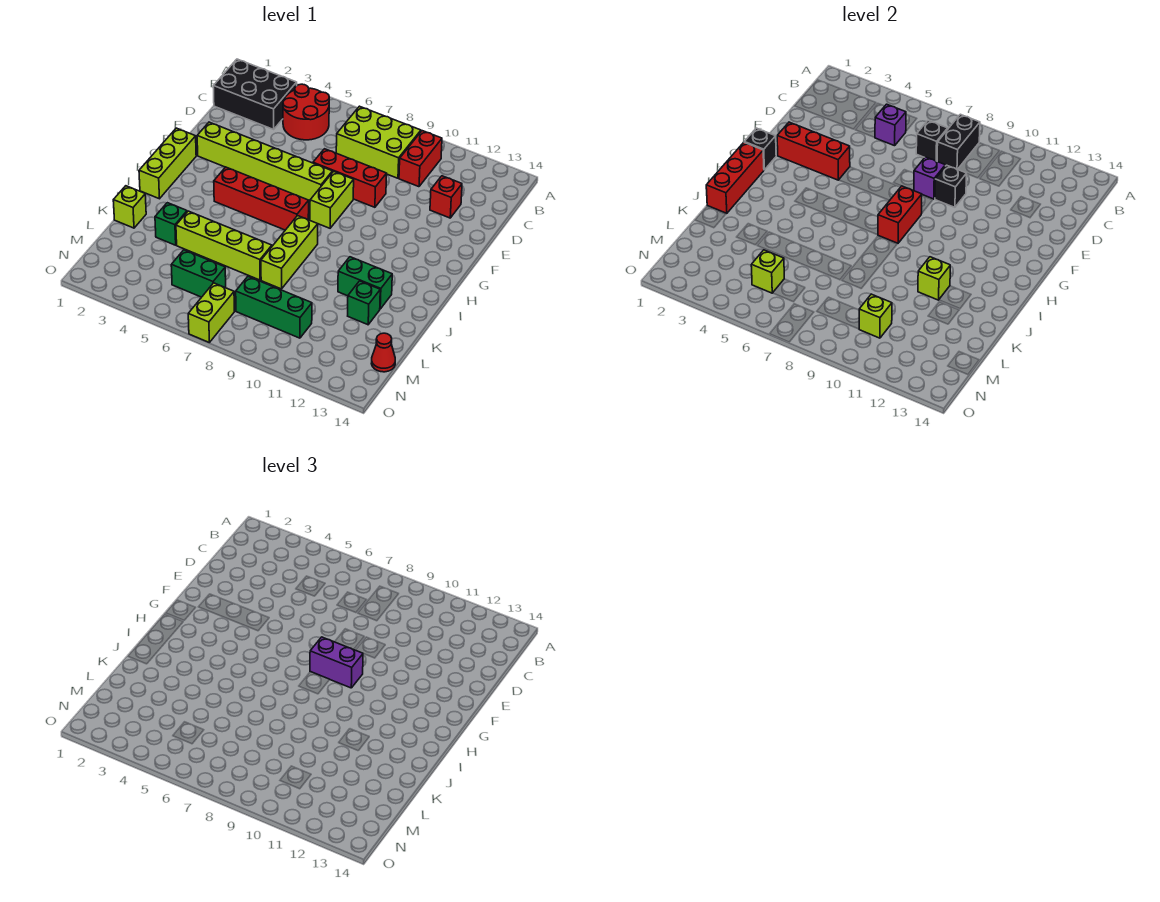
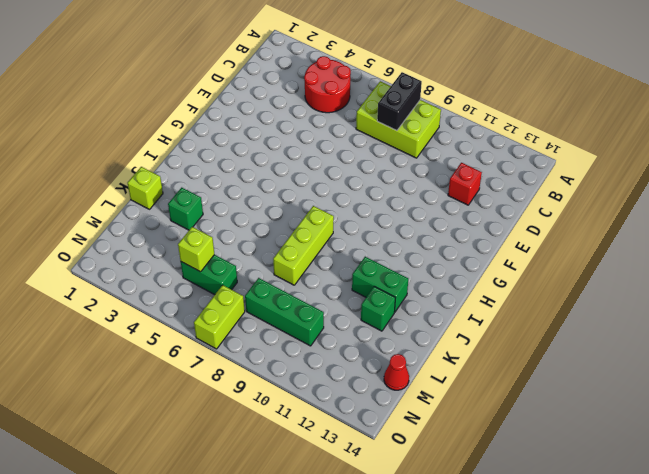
none -> black 2x3 brick [213,59,297,129]
none -> red 1x2 brick [399,131,442,187]
none -> red 1x3 brick [313,149,387,207]
none -> lime 1x6 brick [197,122,333,201]

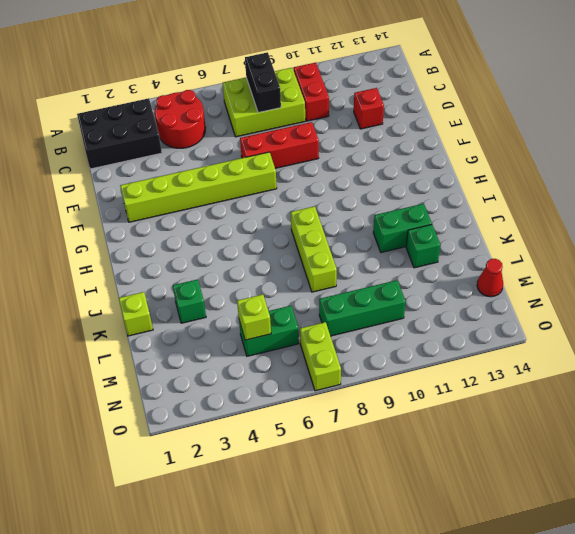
none -> lime 1x2 brick [310,171,354,228]
none -> lime 1x3 brick [139,128,196,199]
none -> red 1x4 brick [214,167,309,230]
none -> lime 1x4 brick [176,211,272,280]

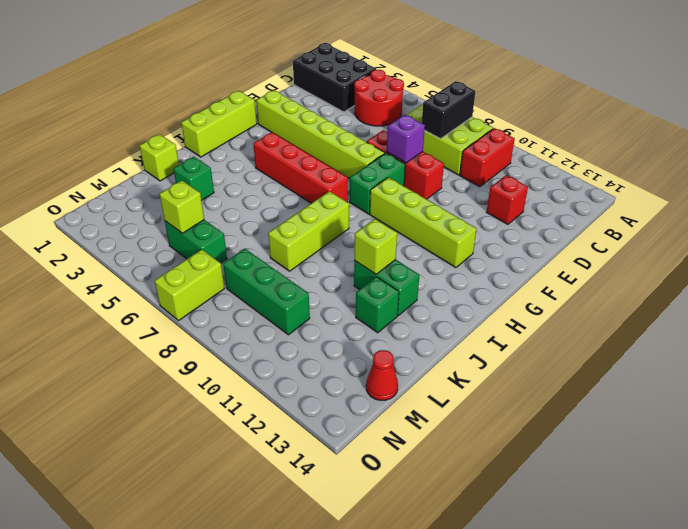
green 1x2 brick [350,153,405,214] -> lime 1x2 brick [310,171,354,228]
lime 1x4 brick [370,177,476,268] -> lime 1x4 brick moved to [176,211,272,280]
none -> purple 1x1 brick [875,104,906,146]
none -> black 1x1 brick [916,121,948,161]
none -> black 1x1 brick [935,165,967,207]
none -> red 1x3 brick [777,122,850,180]

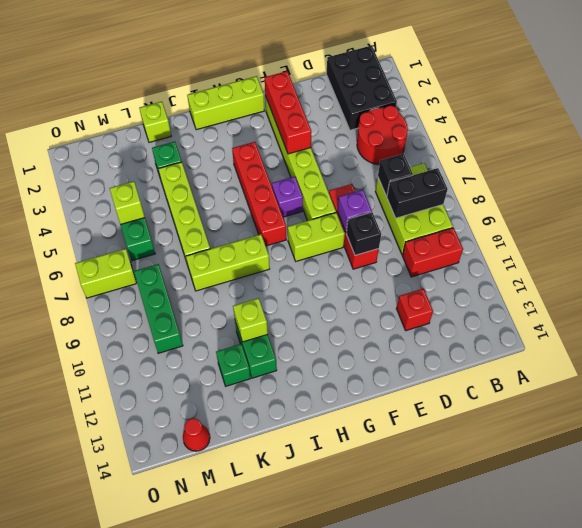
purple 1x1 brick [272,177,303,217] -> purple 1x1 brick moved to [875,104,906,146]
none -> black 1x1 brick [744,128,776,170]
none -> red 1x2 brick [878,186,922,243]
none -> red 1x3 brick [706,143,764,213]
none -> lime 1x1 brick [859,294,892,338]

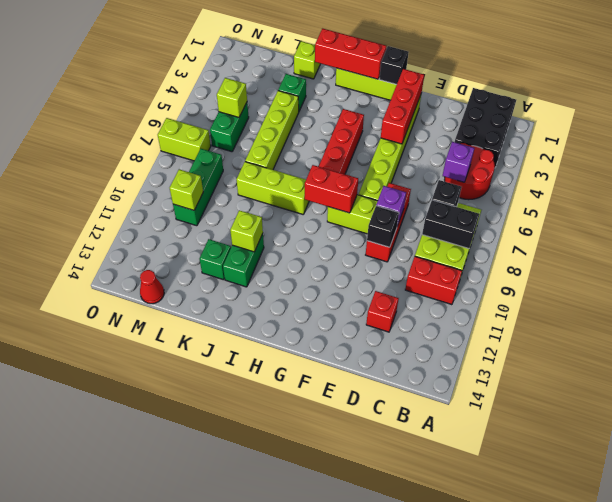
none -> purple 1x2 brick [310,637,363,688]

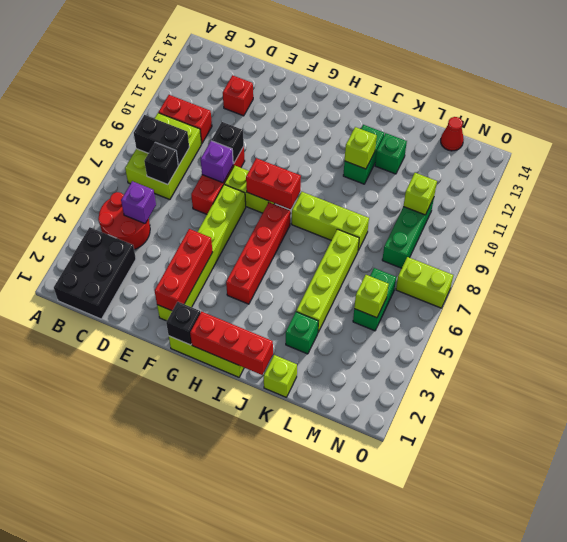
none -> purple 1x2 brick [310,637,363,688]

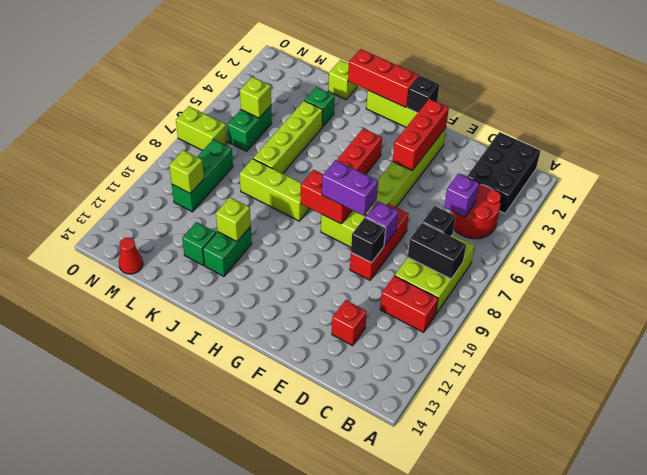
purple 1x2 brick [322,160,378,216] -> purple 1x2 brick turned to [310,637,363,688]

